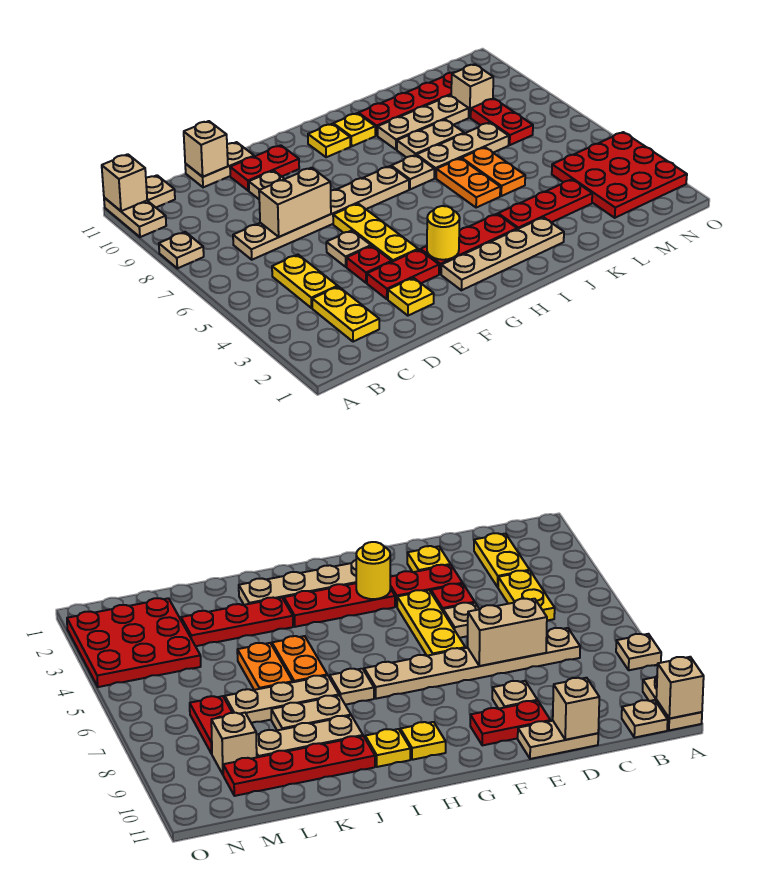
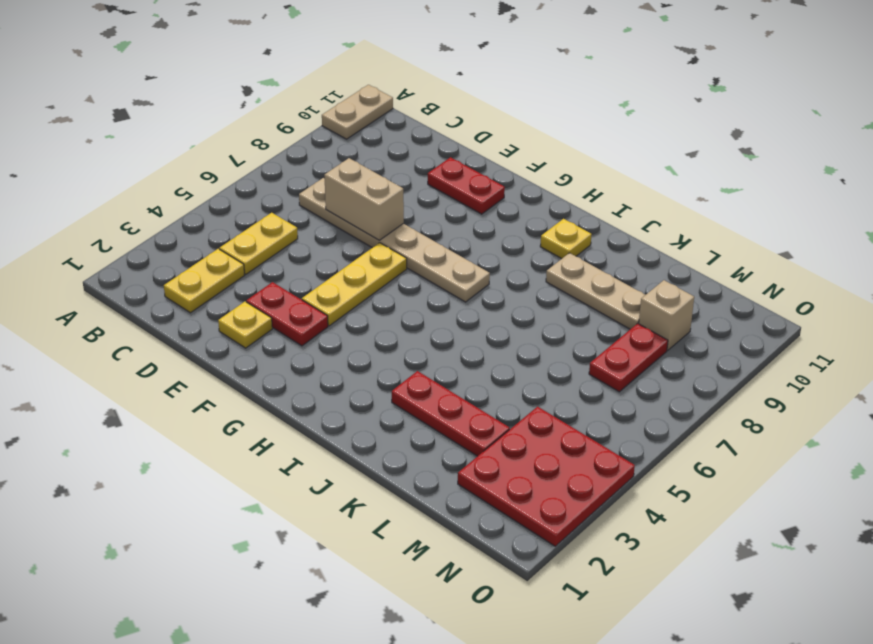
none -> tan 1x1 plate [159,232,204,268]
none -> tan 1x1 plate [146,175,175,207]
none -> tan 1x2 plate [185,142,254,187]
none -> red 1x1 plate [347,246,392,283]

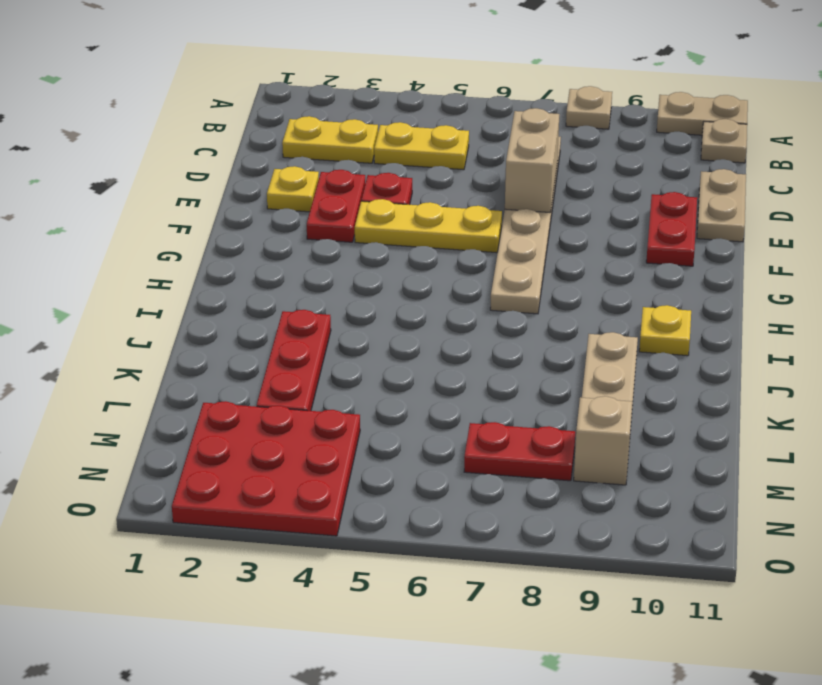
none -> tan 1x1 plate [326,230,371,267]
none -> tan 1x1 plate [249,171,284,199]
none -> tan 1x4 plate [441,217,564,290]
none -> red 1x3 plate [420,214,517,274]

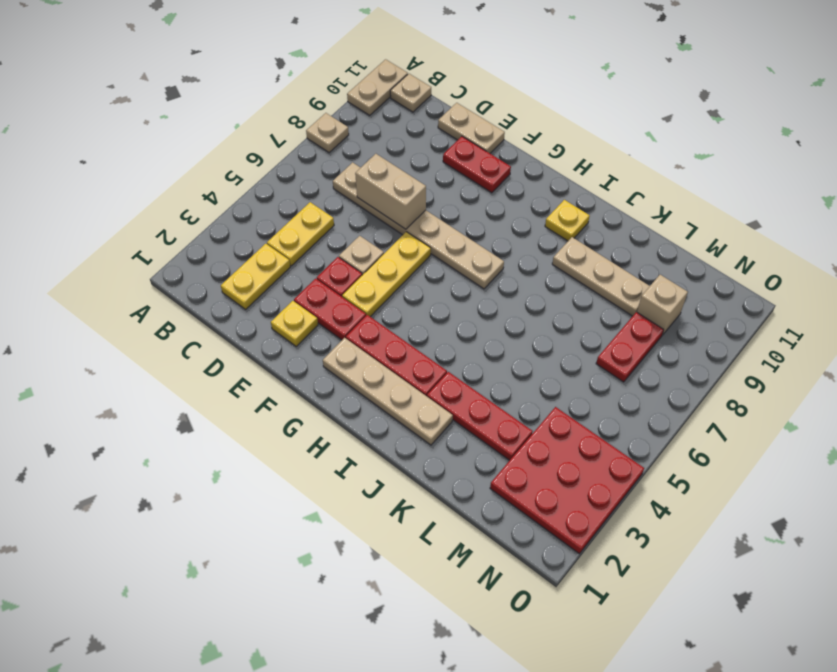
none -> tan 1x1 plate [249,171,284,199]
none -> yellow 1x1 plate [308,124,350,157]
none -> tan 1x1 plate [391,155,434,189]
none -> orange 1x2 plate [436,158,500,208]

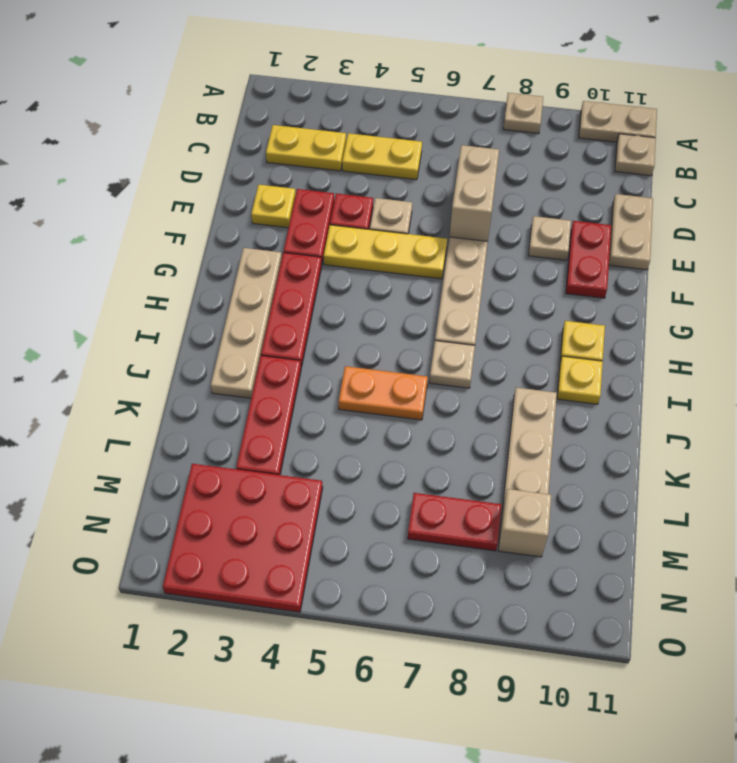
none -> tan 1x3 plate [417,123,509,178]
none -> tan 1x2 plate [397,119,464,157]
none -> red 1x4 plate [358,72,455,136]
none -> orange 1x2 plate [462,147,525,196]

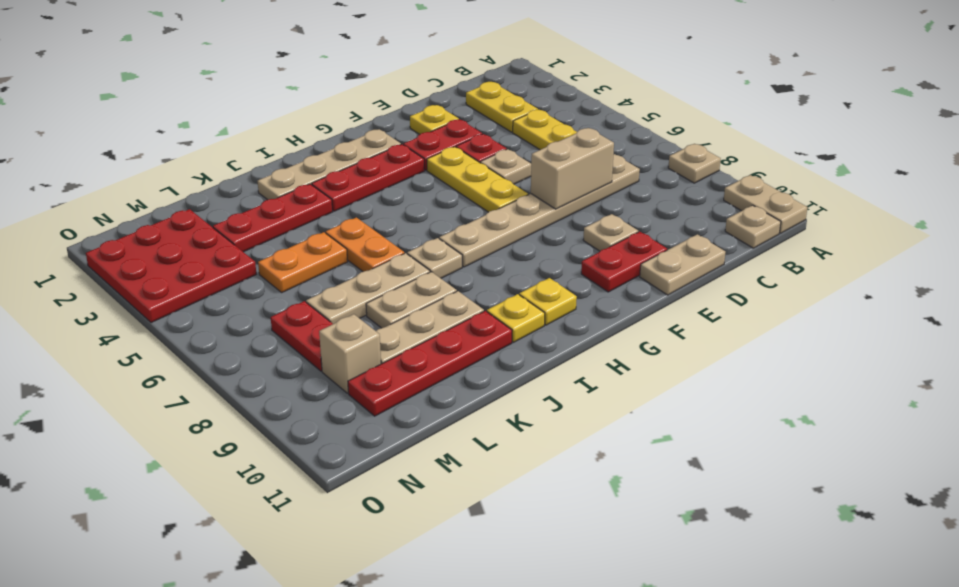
orange 1x2 plate [258,232,348,292] -> orange 1x2 plate turned to [462,147,525,196]
none -> tan 1x1 brick [102,154,147,211]
none -> tan 1x1 brick [184,121,228,177]
none -> yellow 1x1 round brick [427,206,460,260]

